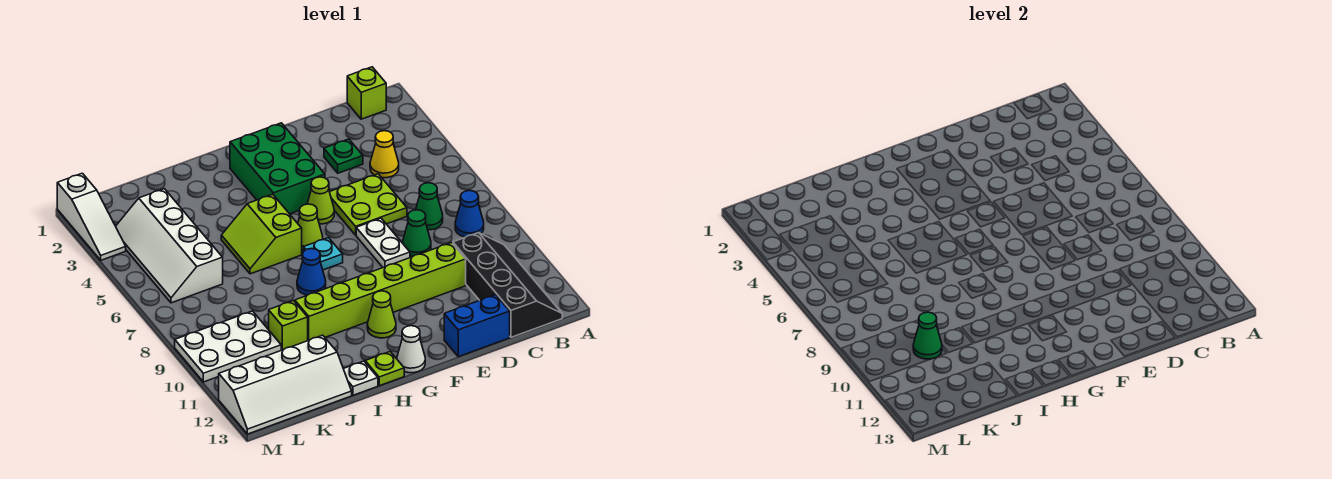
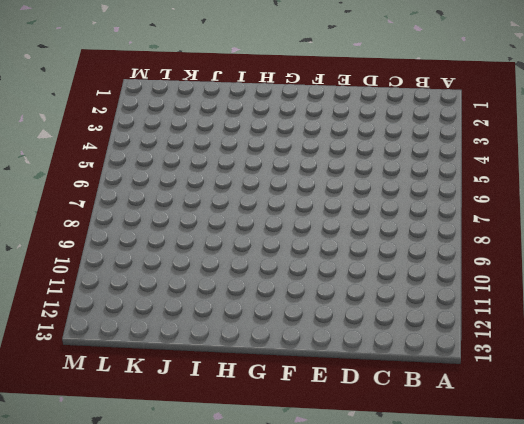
none -> lime 1x1 brick [347,67,386,119]
none -> blue 1x1 cone [455,190,484,237]
none -> black 2x4 slope [453,233,562,337]

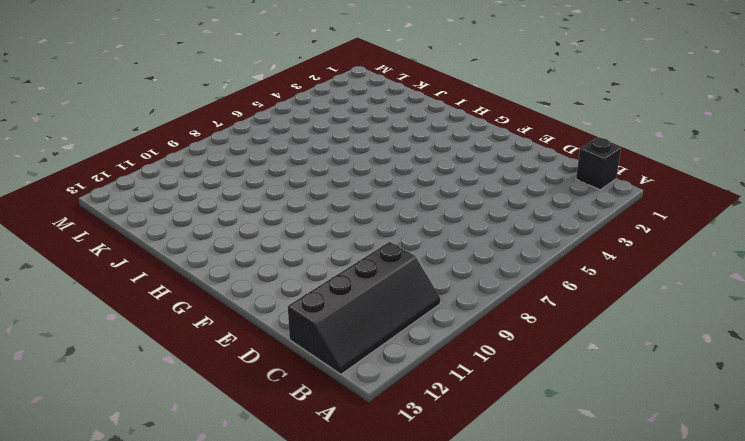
black 1x1 brick [576,138,621,190] -> lime 1x1 brick [347,67,386,119]
none -> blue 1x1 cone [455,190,484,237]
none -> yellow 1x1 cone [370,131,399,178]
none -> green 1x1 cone [416,183,443,230]

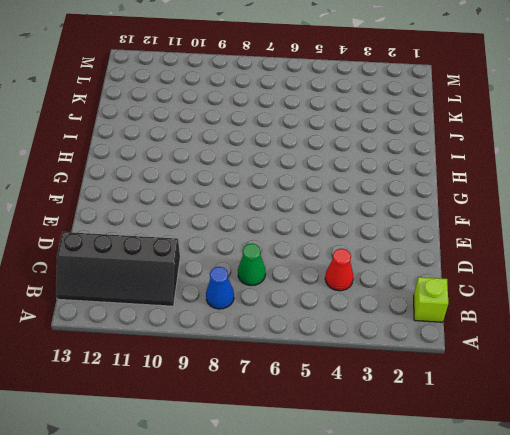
red 1x1 cone [325,249,353,291] -> yellow 1x1 cone [370,131,399,178]
none -> green 1x1 plate [324,139,363,173]
none -> lime 2x2 plate [330,174,407,235]
none -> green 1x1 cone [403,210,431,256]

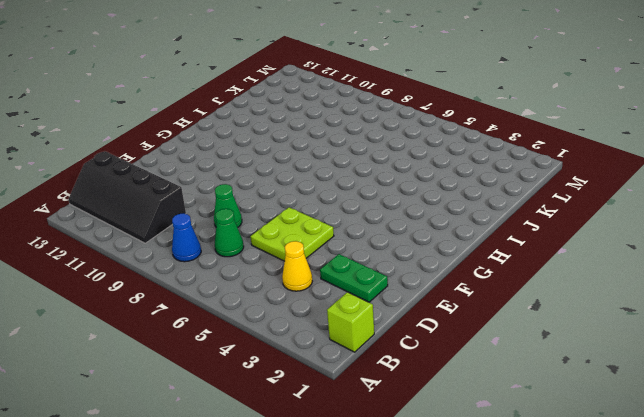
green 1x2 plate [320,254,388,302] -> green 1x1 plate [324,139,363,173]
none -> lime 1x6 brick [295,243,466,340]
none -> blue 1x2 brick [444,295,510,357]
none -> white 1x2 plate [356,218,410,267]

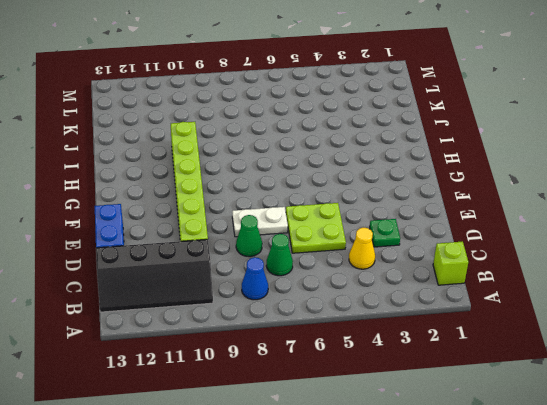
none -> green 2x3 brick [230,123,325,214]
none -> lime 1x1 cone [307,177,334,224]
none -> lime 1x1 cone [298,204,323,251]

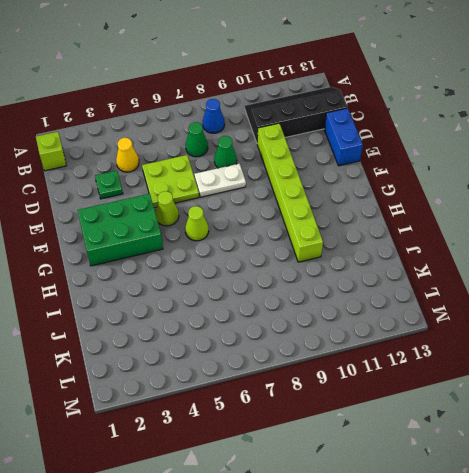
none -> cyan 1x1 plate [304,238,343,270]
none -> lime 1x1 cone [367,291,396,338]
none -> white 1x1 cone [397,326,425,373]

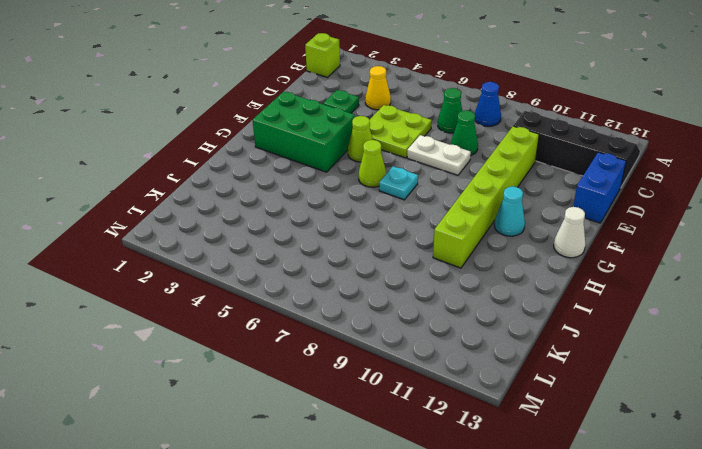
cyan 1x1 cone [494,186,525,236] -> lime 1x1 cone [367,291,396,338]
none -> lime 2x2 slope [221,194,302,274]
none -> blue 1x1 cone [297,249,326,295]
none -> lime 1x1 plate [365,352,404,386]

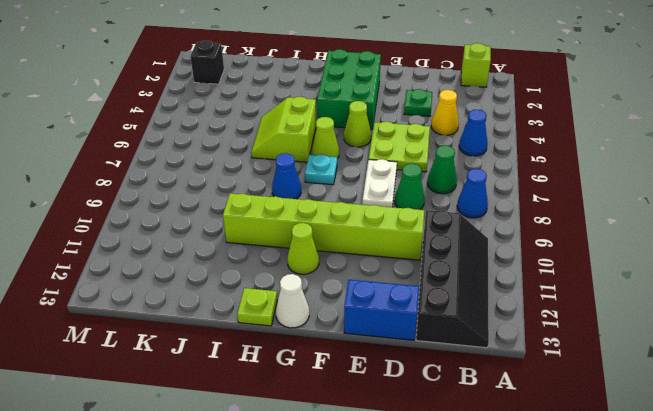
blue 1x1 cone [459,110,488,156] -> none
black 1x1 brick [190,40,224,84] -> none
none -> white 1x1 plate [344,361,378,395]
none -> lime 1x1 brick [269,301,308,350]
none -> white 2x4 slope [219,335,352,434]

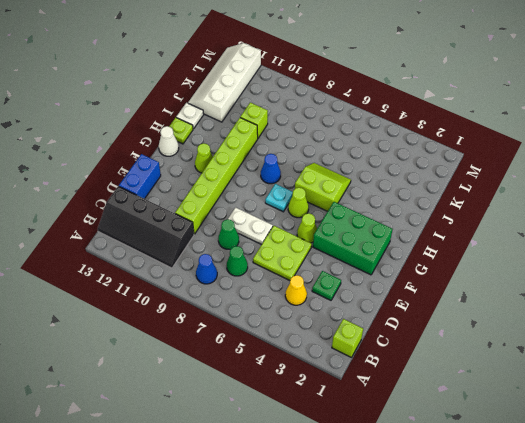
none -> white 2x4 slope [116,189,223,303]
none -> white 2x3 plate [175,311,281,382]
none -> white 1x3 slope [57,173,126,260]

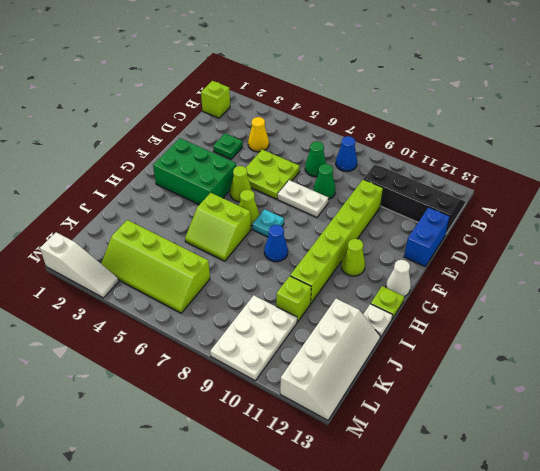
lime 2x4 slope [101,220,210,313] -> white 2x4 slope [116,189,223,303]
none -> green 1x1 cone [913,312,942,359]

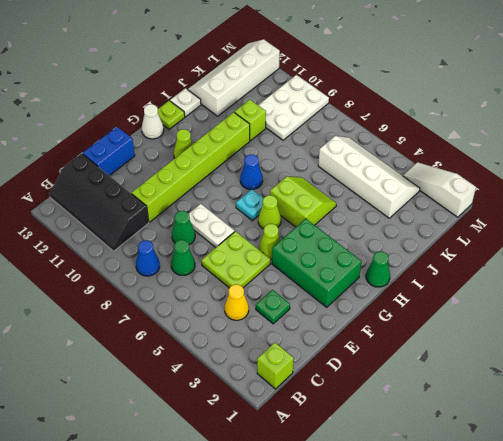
green 1x1 cone [366,252,390,287] -> green 1x1 cone moved to [913,312,942,359]

